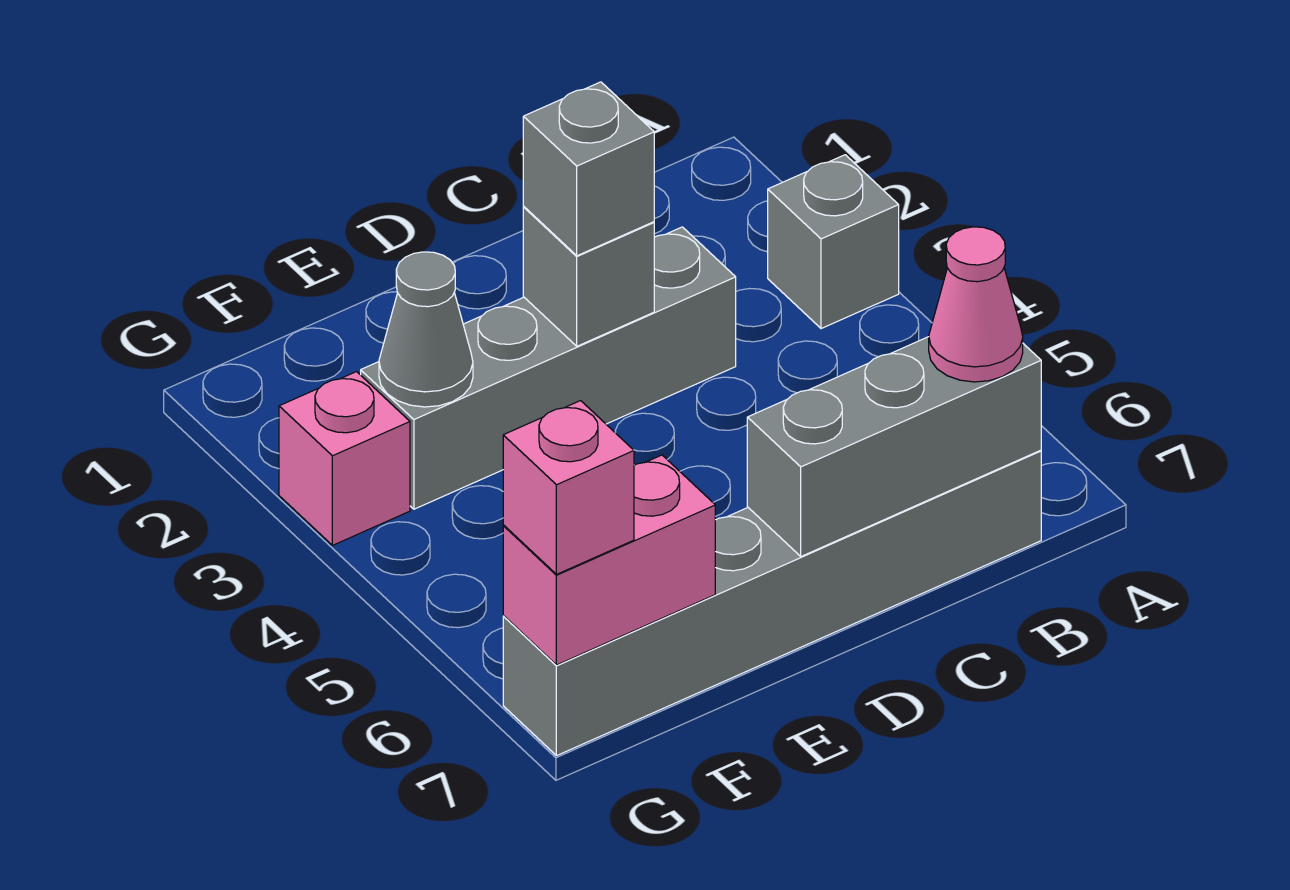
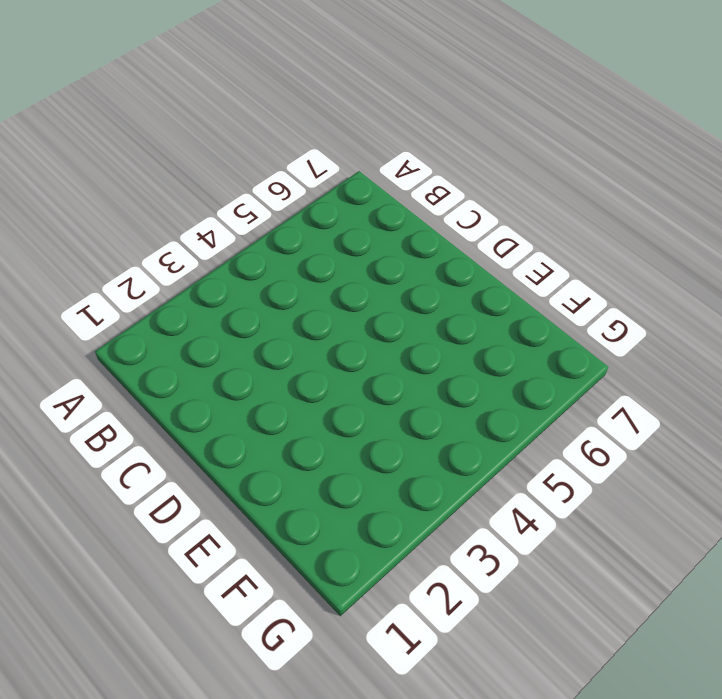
none -> grey 1x1 brick [768,155,899,329]
none -> grey 1x6 brick [503,450,1041,756]

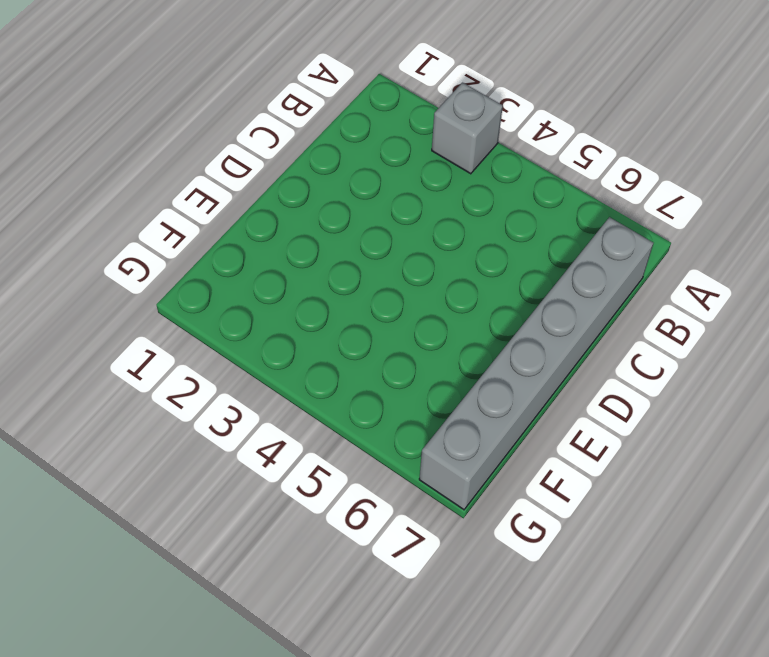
none -> grey 1x4 brick [361,227,736,509]
none -> pink 1x1 brick [279,372,410,545]

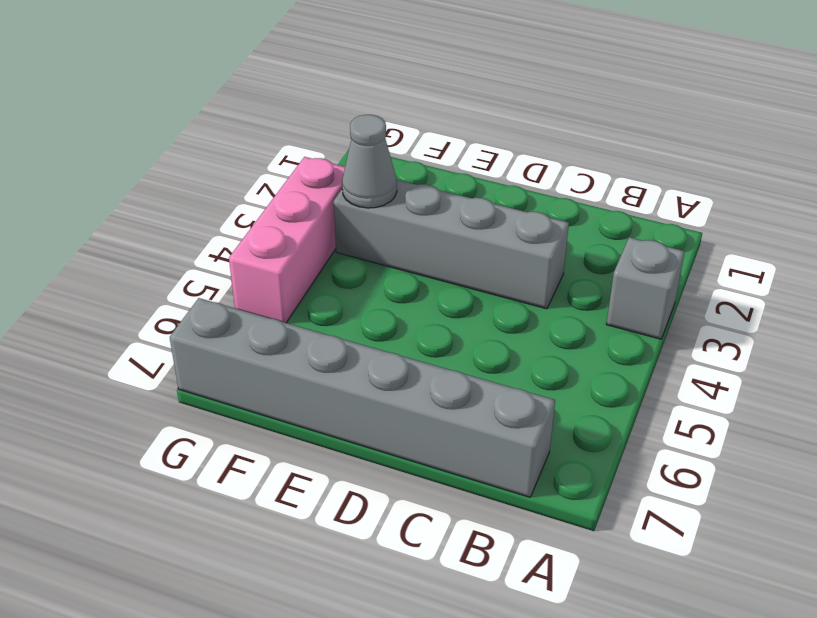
pink 1x3 brick [229,157,345,323] -> pink 1x1 brick [279,372,410,545]
none -> grey 1x3 brick [747,337,1041,556]
none -> grey 1x1 brick [523,207,654,346]

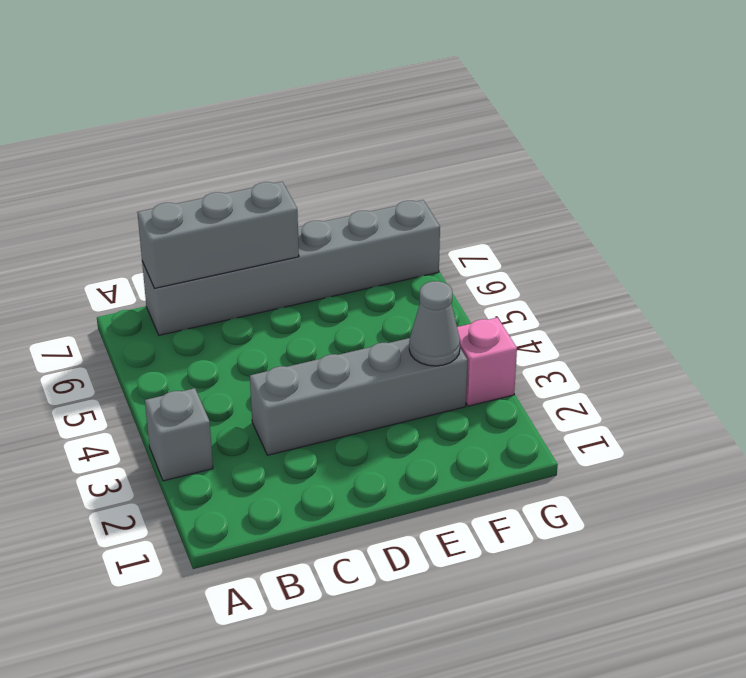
none -> grey 1x1 brick [523,207,654,346]
none -> pink 1x2 brick [503,455,715,665]

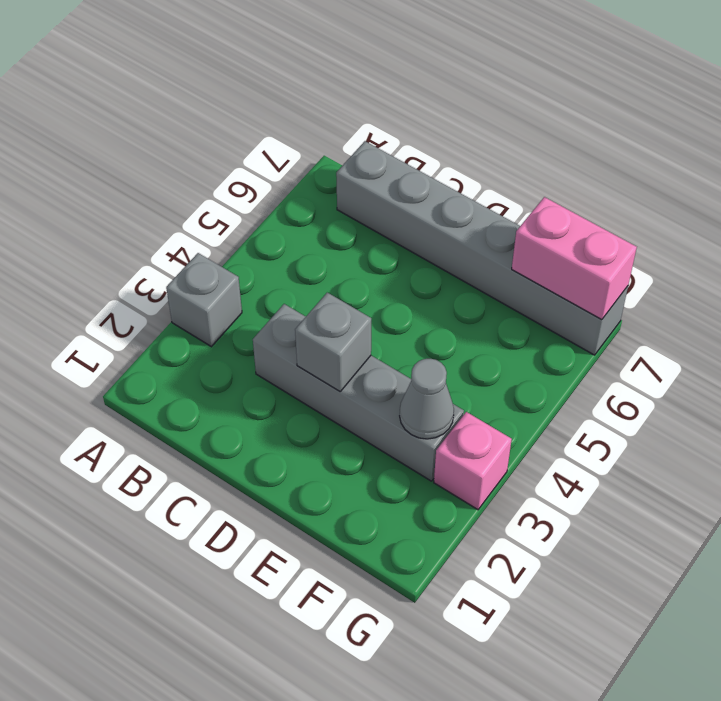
none -> grey 1x3 brick [747,337,1041,556]
none -> pink 1x1 cone [929,227,1023,382]

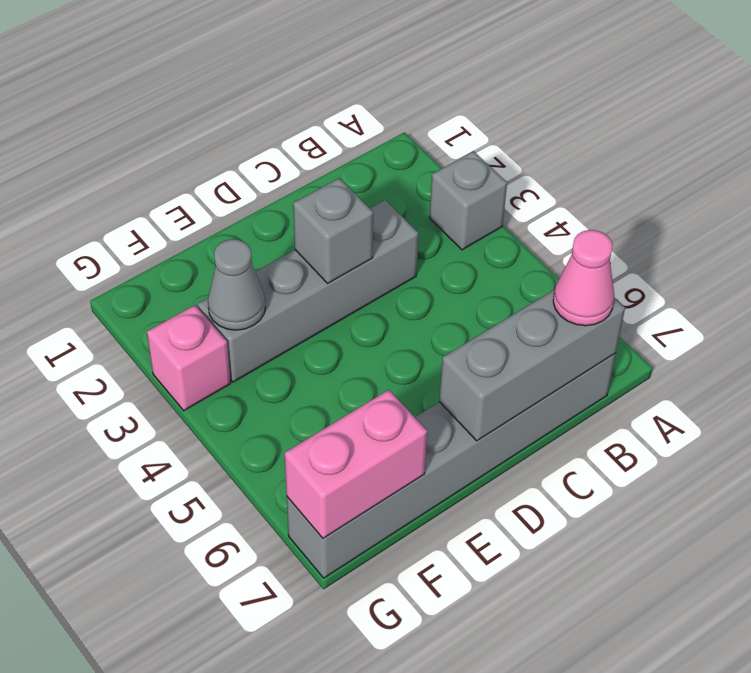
none -> grey 1x1 brick [523,82,654,256]
none -> pink 1x1 brick [503,401,634,574]

